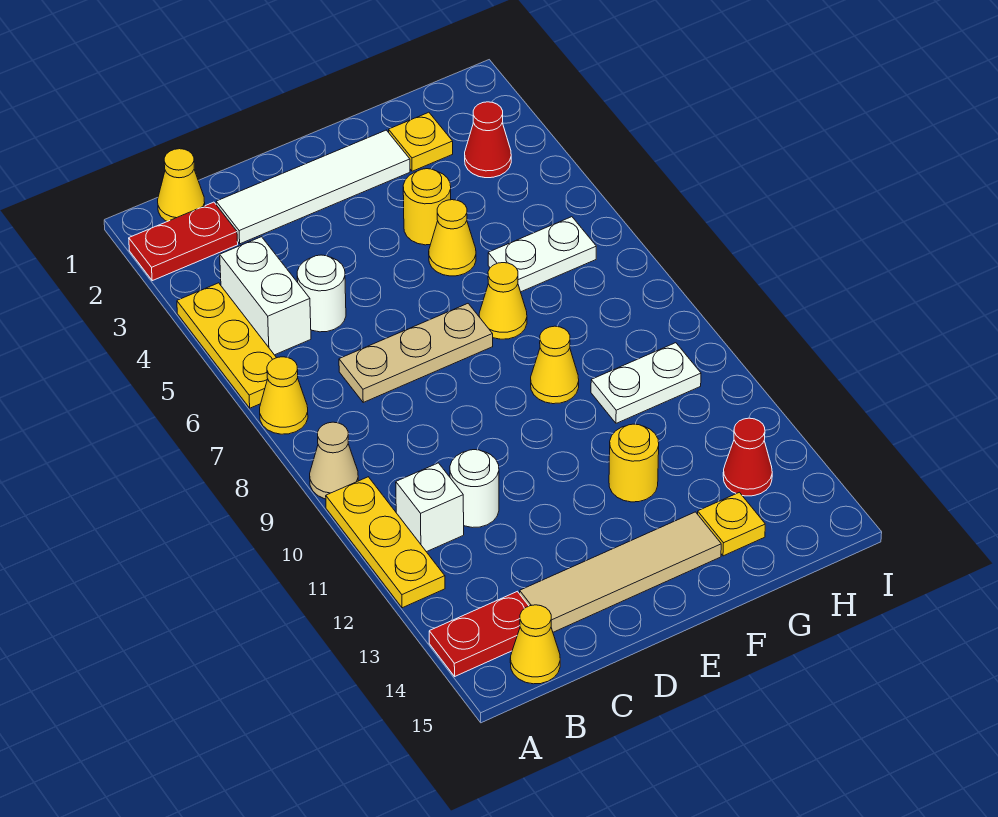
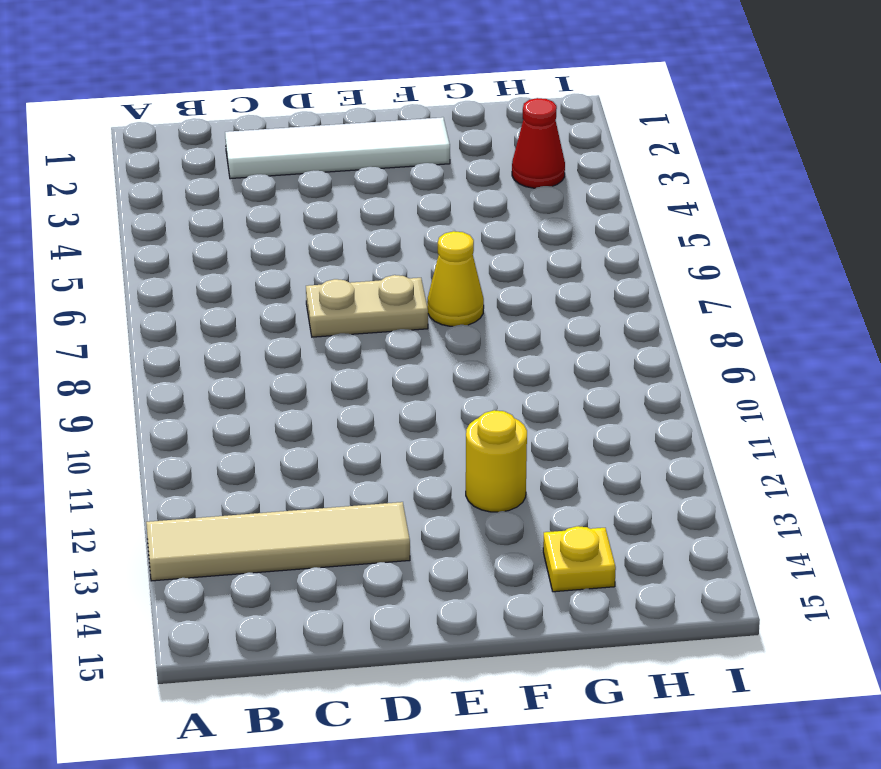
tan 1x4 tile [146,502,410,581] -> tan 1x4 tile moved to [520,512,721,632]
tan 1x2 plate [306,275,428,337] -> tan 1x3 plate [339,304,493,402]
none -> red 1x2 plate [129,202,238,281]
none -> yellow 1x3 plate [177,283,276,408]
none -> yellow 1x1 cone [260,357,308,434]

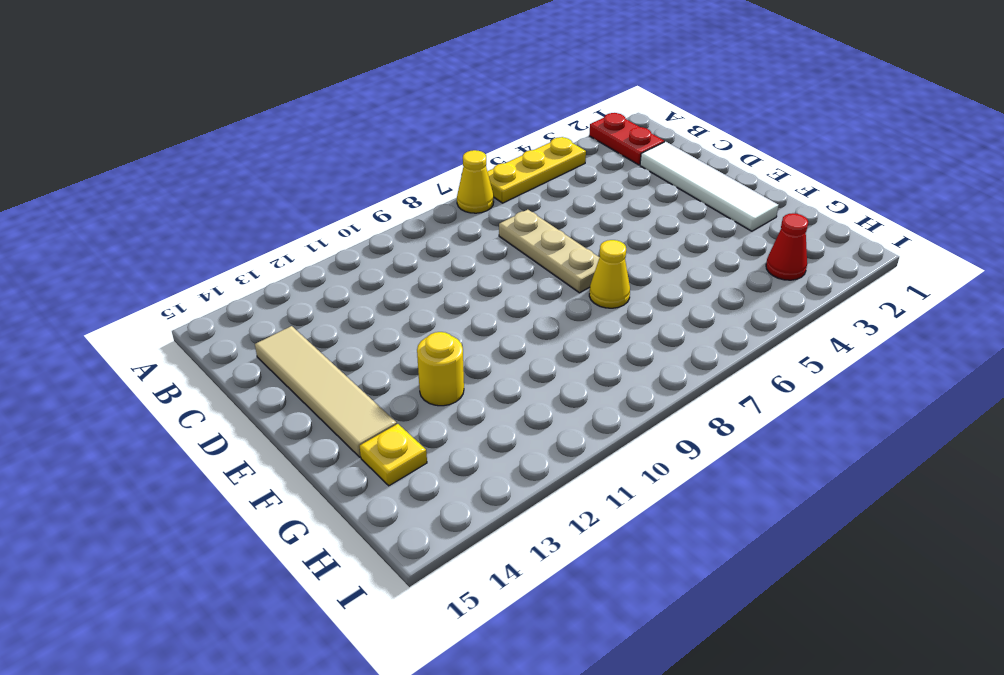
none -> tan 1x1 cone [310,422,358,499]
none -> yellow 1x3 plate [326,477,445,608]
none -> red 1x2 plate [429,591,529,676]

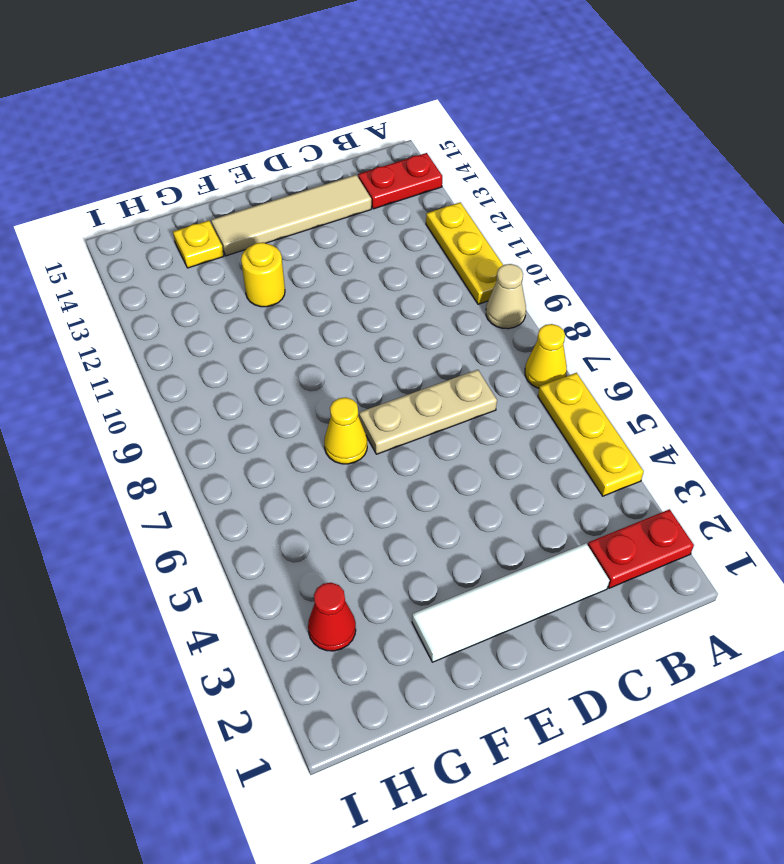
none -> yellow 1x1 cone [158,149,205,222]
none -> white 1x2 brick [220,237,311,355]
none -> white 1x1 brick [396,463,464,552]

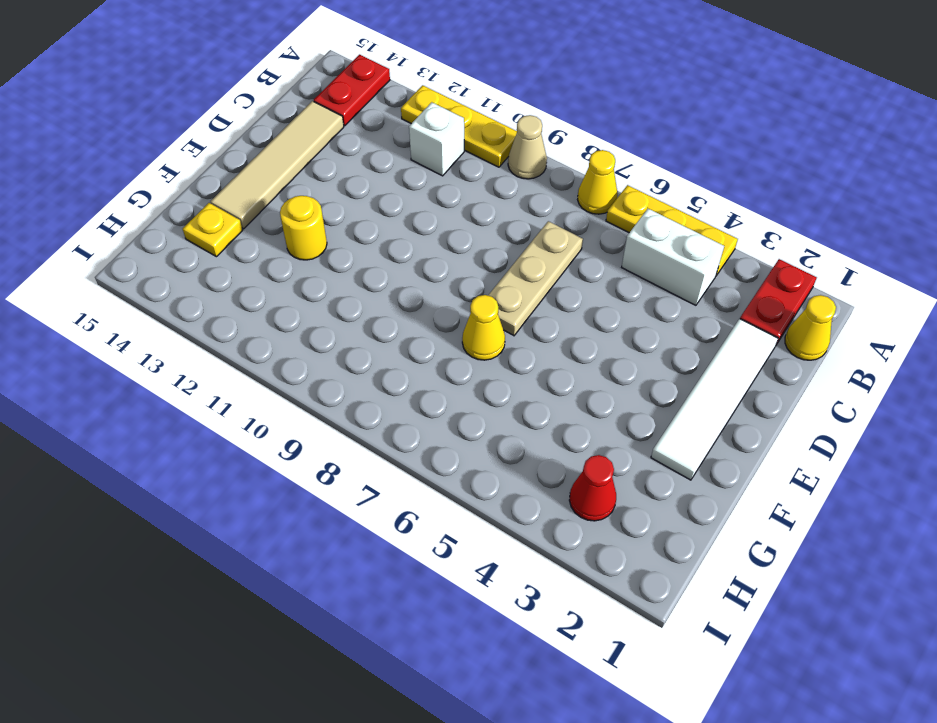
none -> yellow 1x1 cone [510,605,560,684]
none -> white 1x1 round brick [297,255,346,332]
none -> white 1x1 round brick [450,450,499,528]

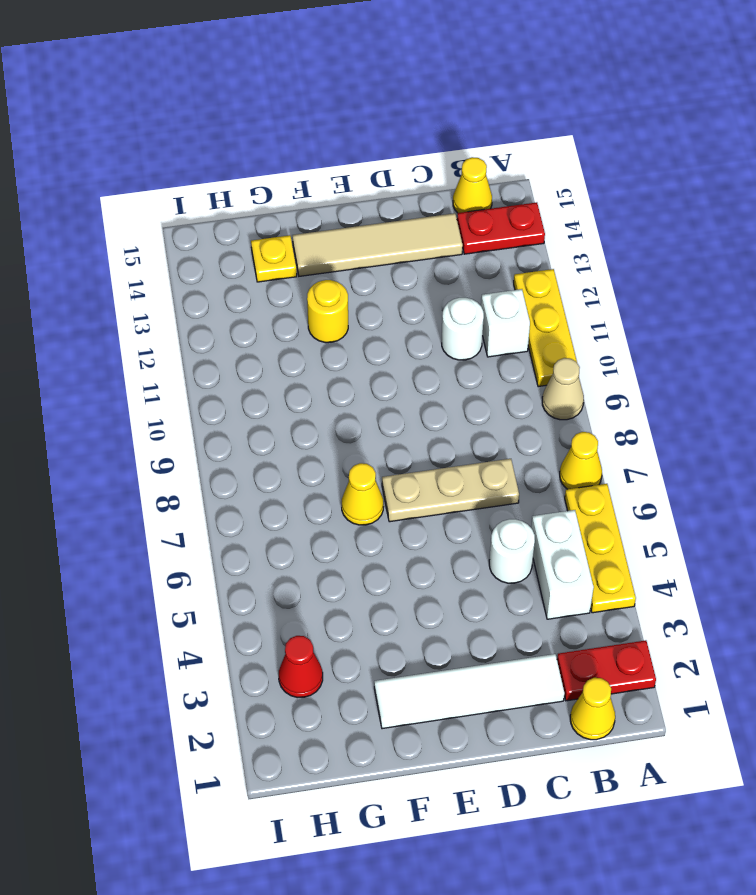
none -> yellow 1x1 round brick [403,169,451,245]
none -> yellow 1x1 cone [429,200,476,276]
none -> yellow 1x1 cone [531,326,579,404]

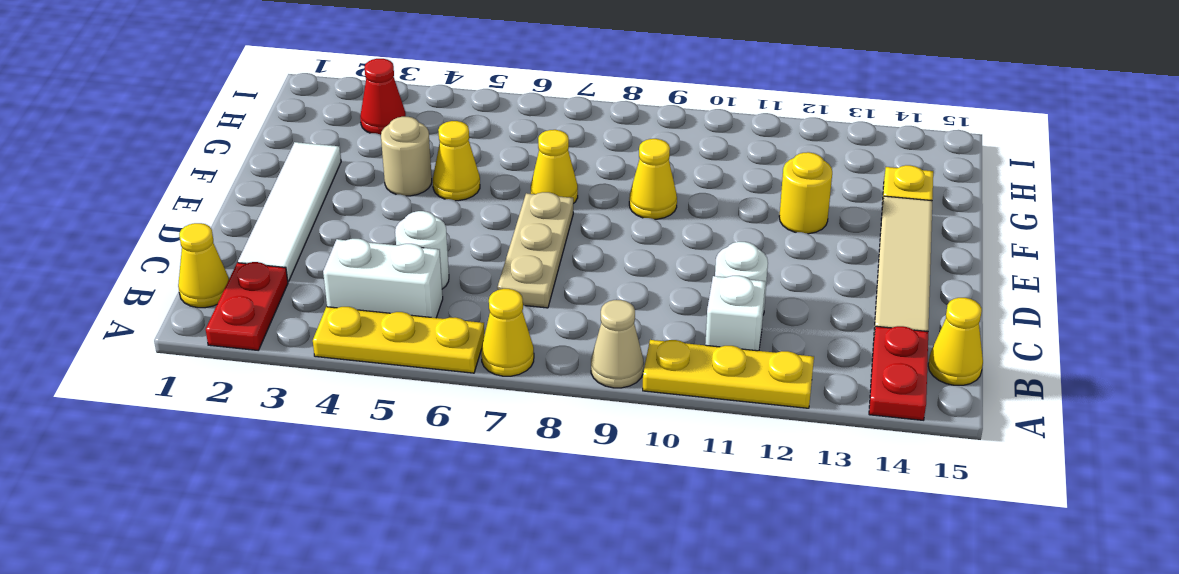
tan 1x1 round brick [381,117,432,196] -> yellow 1x1 round brick [403,169,451,245]
none -> yellow 1x1 plate [389,112,453,171]
none -> white 1x2 plate [488,217,596,292]
none -> white 1x2 plate [591,343,701,423]

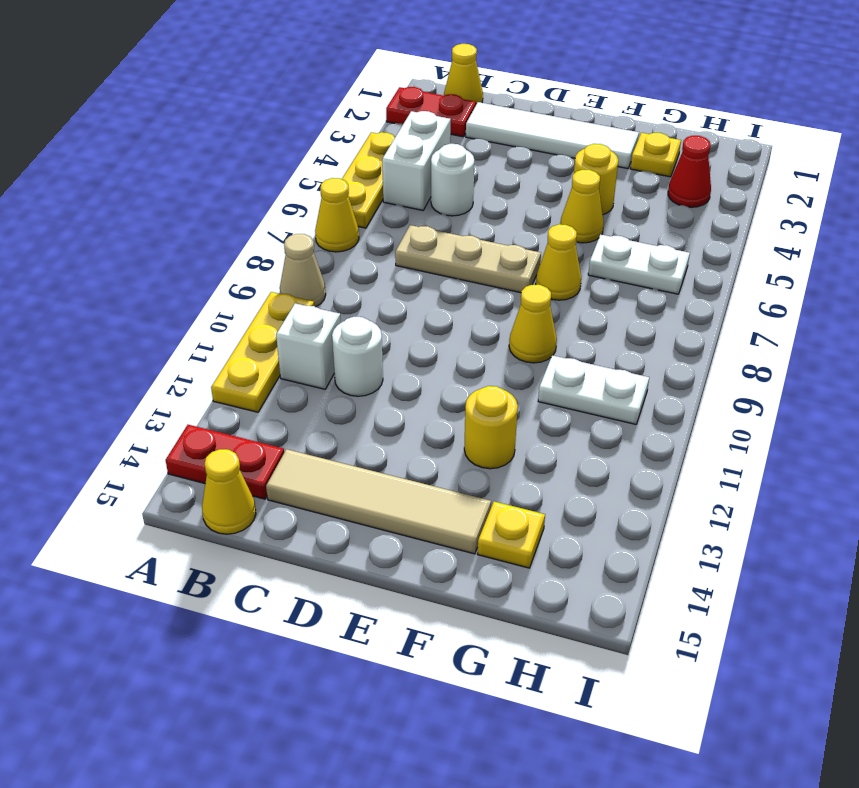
none -> red 1x1 cone [723,418,772,496]

